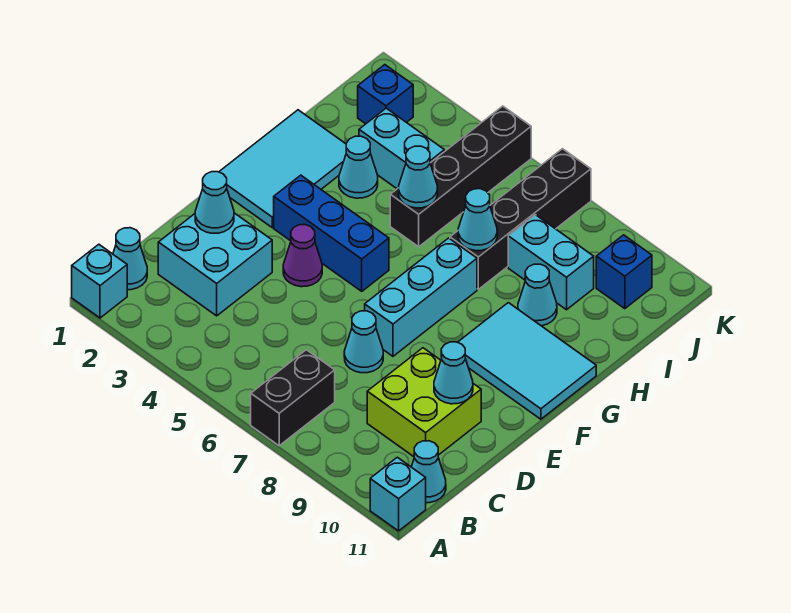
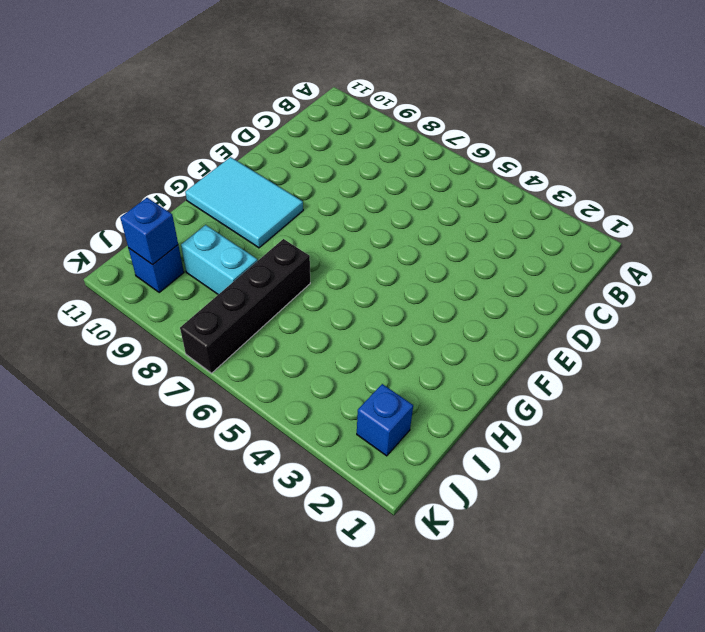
blue 1x1 brick [120,198,178,265] -> none
none -> cyan 1x1 brick [72,244,127,318]
none -> black 1x2 brick [251,350,335,446]
none -> cyan 1x1 brick [370,457,426,531]

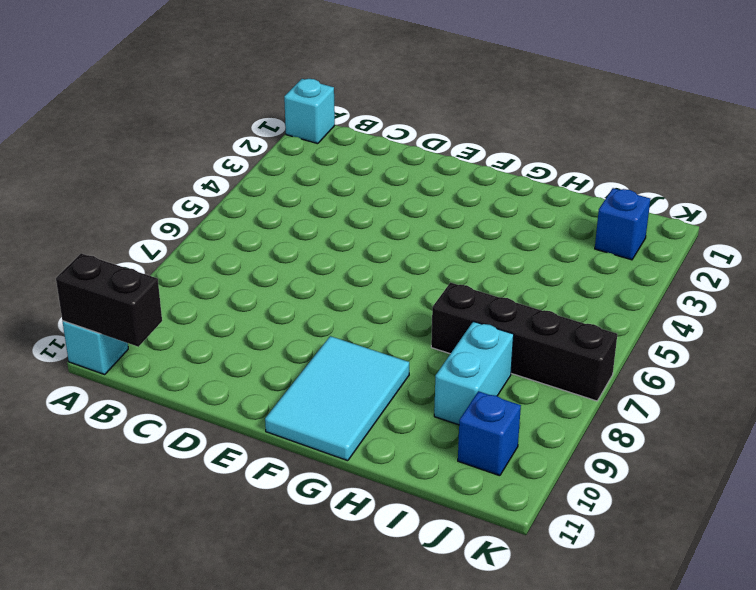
black 1x2 brick [56,253,162,347] -> black 1x2 brick moved to [251,350,335,446]
none -> cyan 1x1 cone [113,228,147,290]
none -> cyan 1x1 cone [411,441,446,503]
none -> cyan 2x2 brick [158,213,272,316]

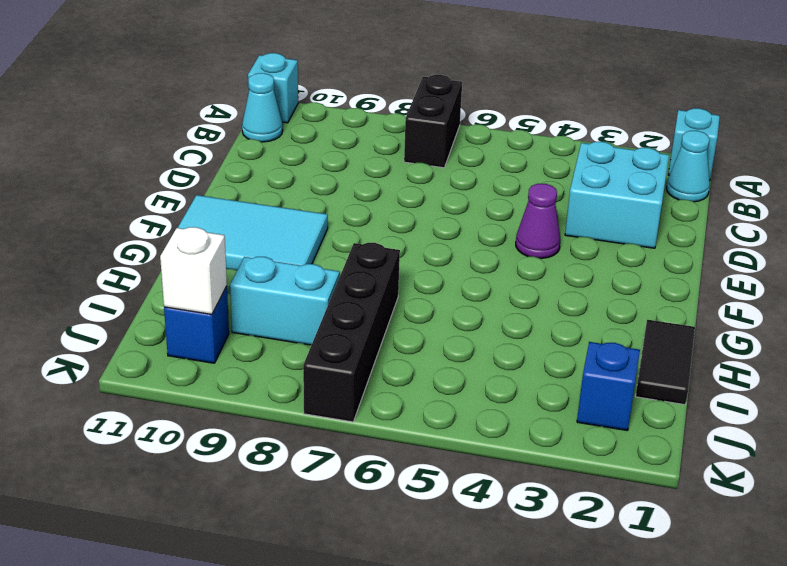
black 1x2 tile [636,320,695,405] -> cyan 2x3 tile [219,110,346,227]
white 1x1 brick [160,227,227,314] -> none
none -> lime 2x2 brick [367,348,481,457]
none -> cyan 1x1 cone [344,311,383,373]
none -> cyan 1x3 brick [365,238,477,356]

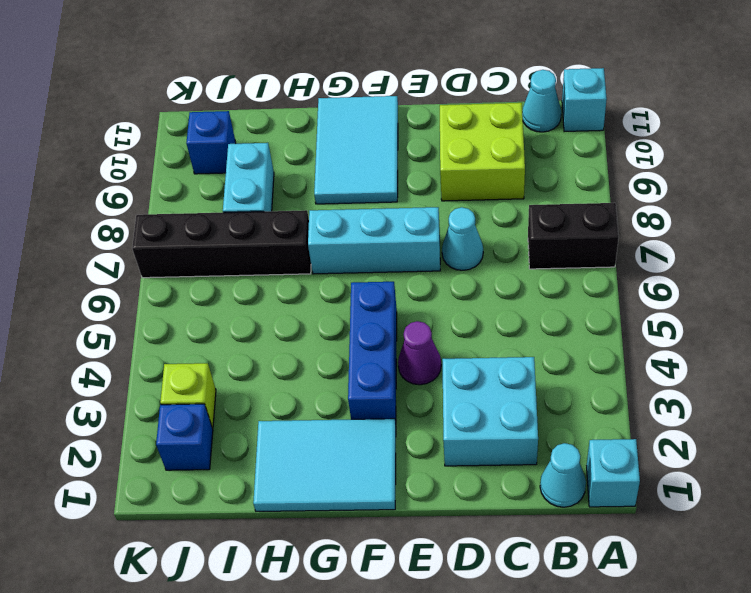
lime 1x1 brick [160,363,216,428] -> none
none -> cyan 1x1 cone [339,136,378,198]
none -> black 1x4 brick [390,106,531,247]
none -> cyan 1x1 cone [518,264,557,326]

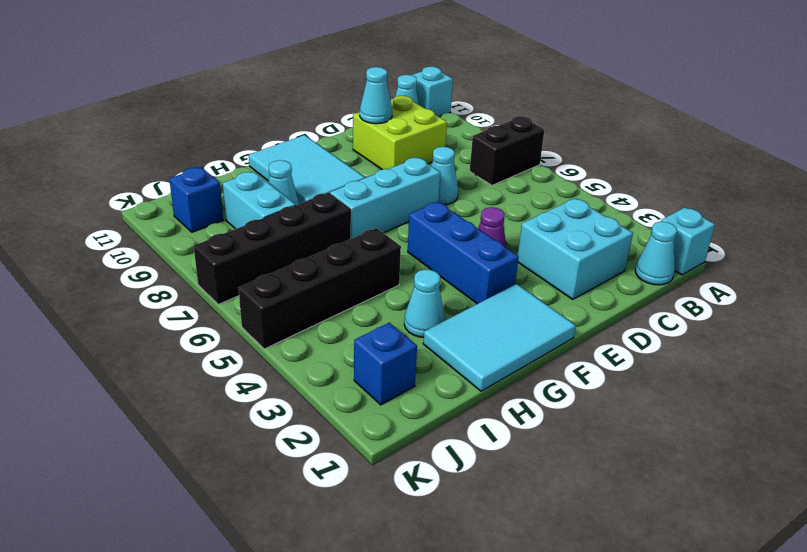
none -> cyan 1x2 brick [359,108,444,189]
none -> cyan 1x1 cone [195,172,234,233]
none -> cyan 1x1 cone [399,146,438,208]

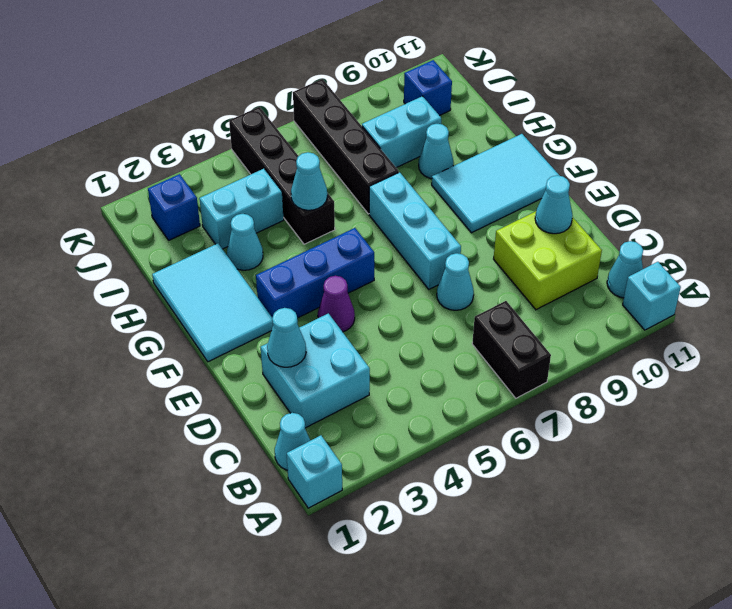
none -> cyan 1x1 cone [458,189,497,251]

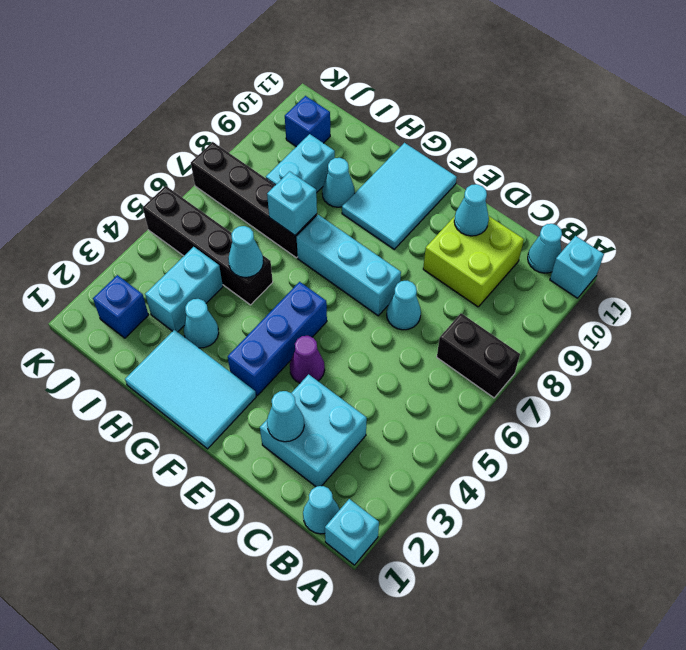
cyan 1x1 brick [267,171,317,235] -> cyan 1x1 cone [458,189,497,251]

